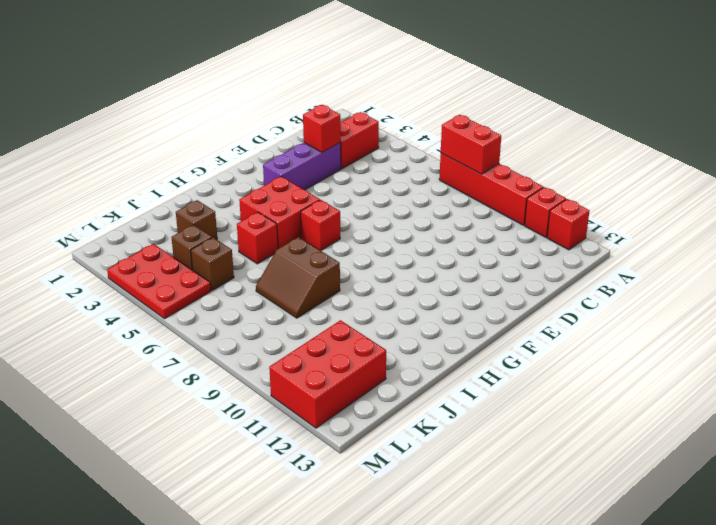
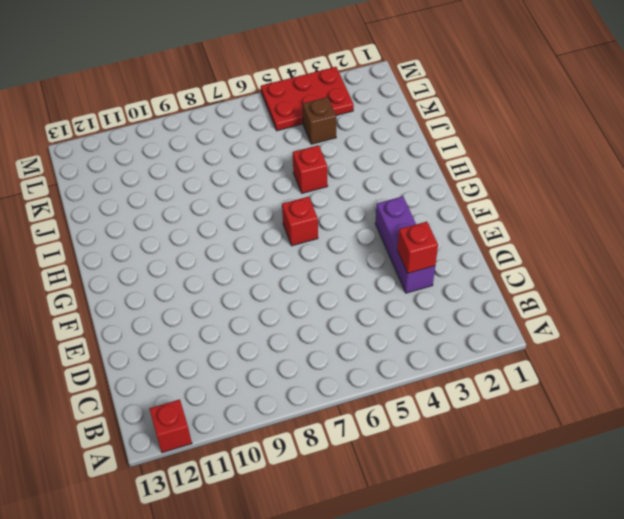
none -> red 1x4 brick [439,153,543,225]
none -> red 1x1 brick [525,187,566,237]
none -> red 1x2 brick [340,112,379,169]

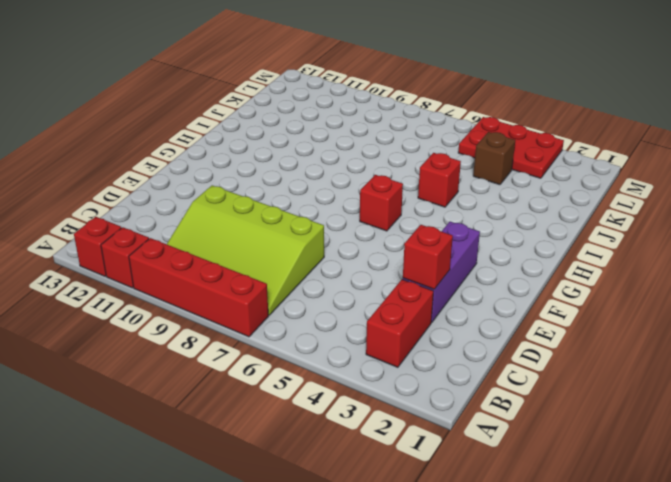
lime 3x4 slope [167,185,324,315] -> none
none -> red 2x2 brick [239,177,320,249]
none -> brown 2x2 slope [256,237,340,318]
none -> brown 1x1 brick [176,200,217,240]

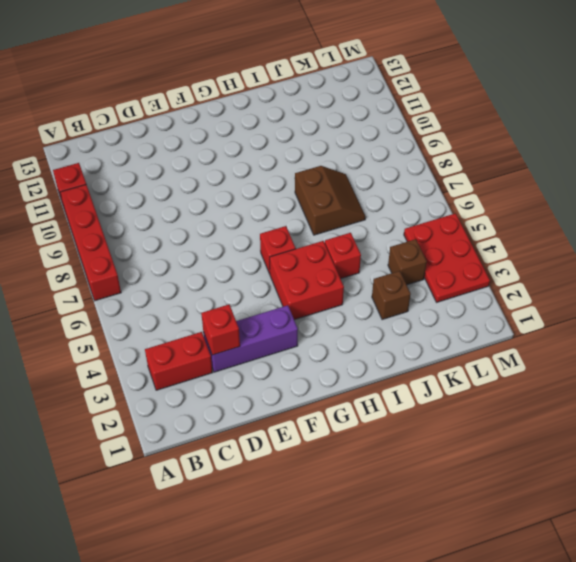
none -> red 1x1 brick [547,199,589,250]
none -> brown 1x1 brick [191,238,234,291]
none -> red 2x3 brick [269,320,386,428]

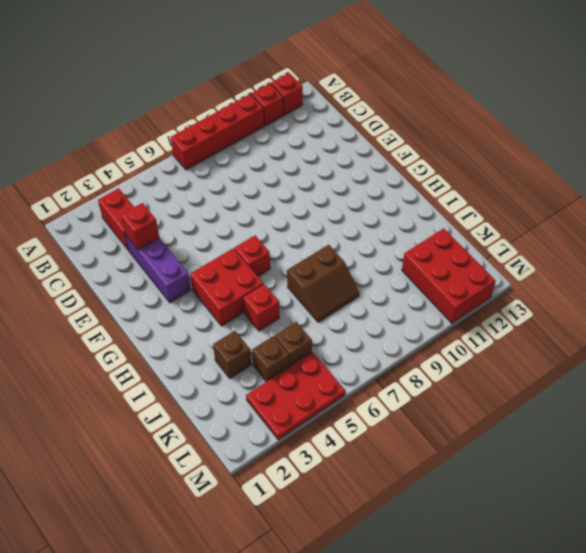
none -> red 1x2 brick [441,115,501,174]

